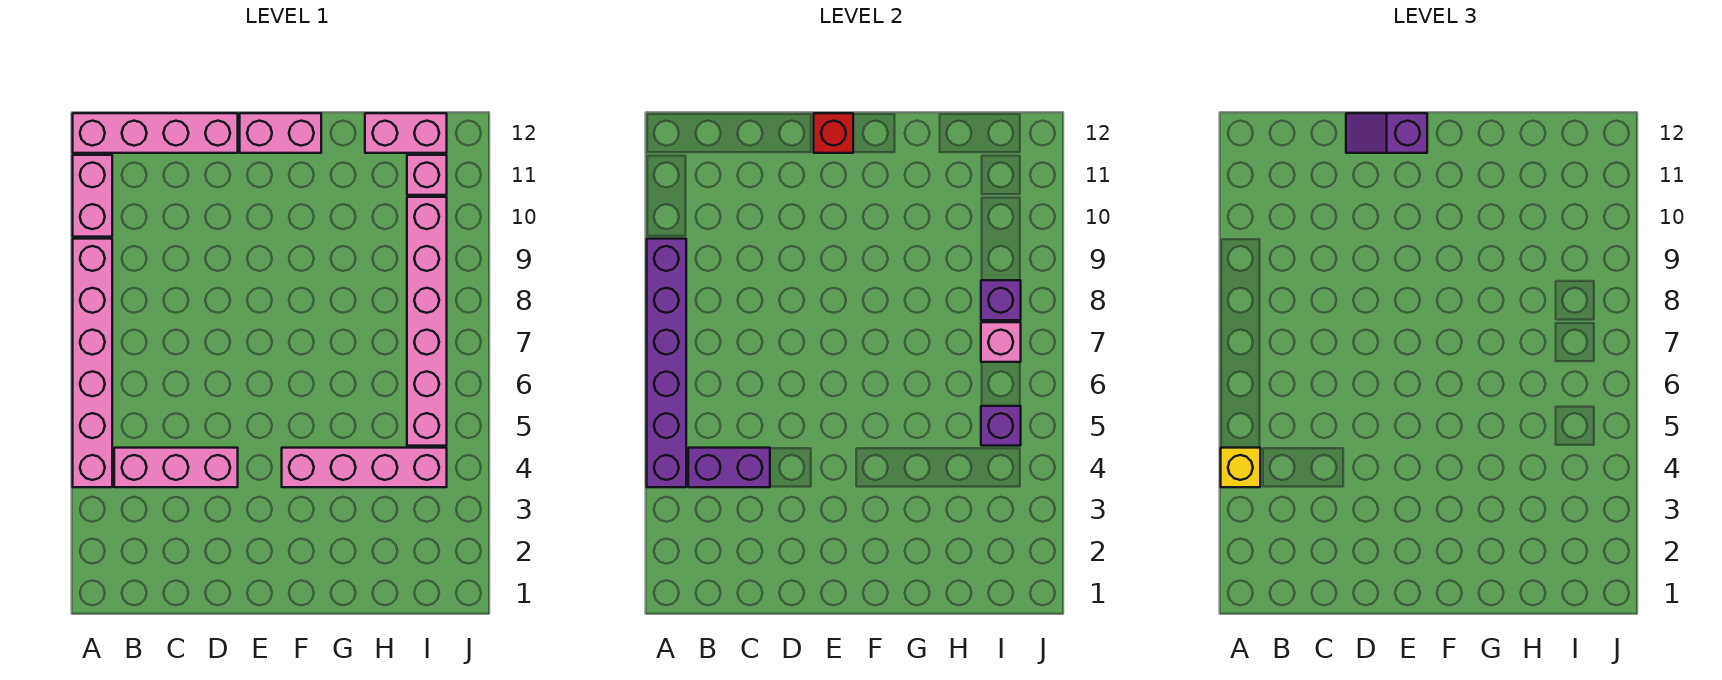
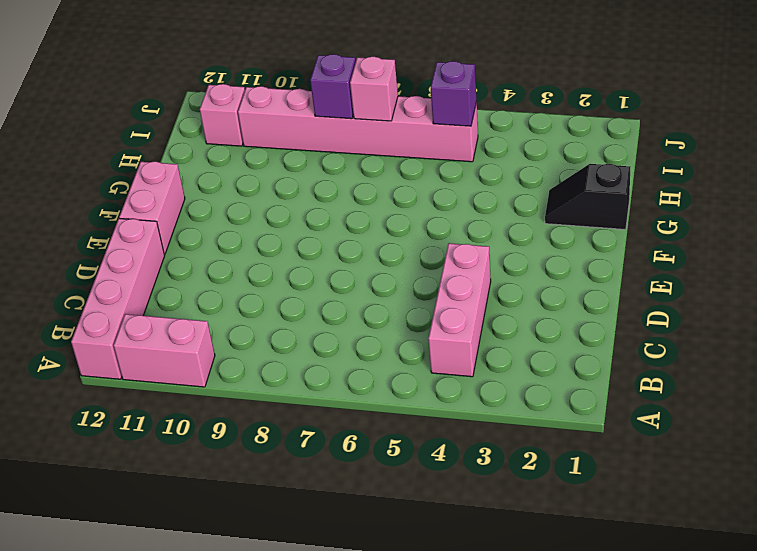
black 1x2 slope [545,164,630,230] -> none
none -> pink 1x6 brick [73,239,112,487]
none -> pink 1x4 brick [282,448,447,487]
none -> pink 1x2 brick [365,113,447,153]

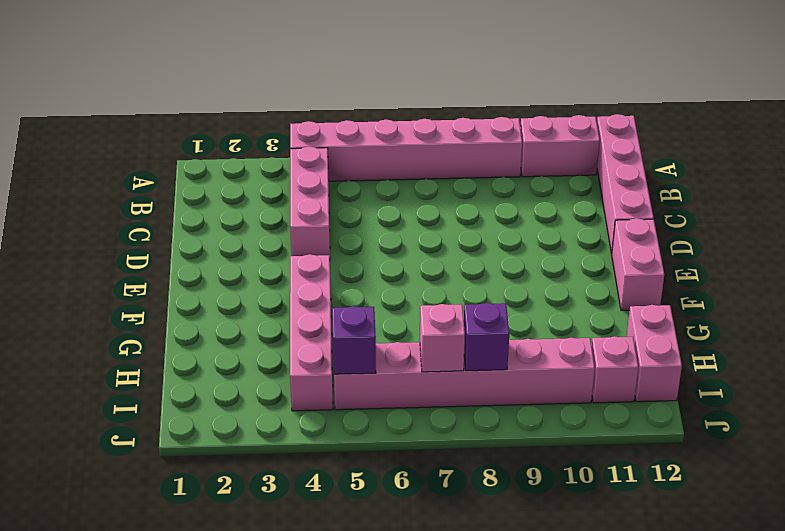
none -> purple 1x6 brick [647,239,686,487]
none -> purple 1x2 brick [688,448,770,487]
none -> red 1x1 brick [814,113,853,153]

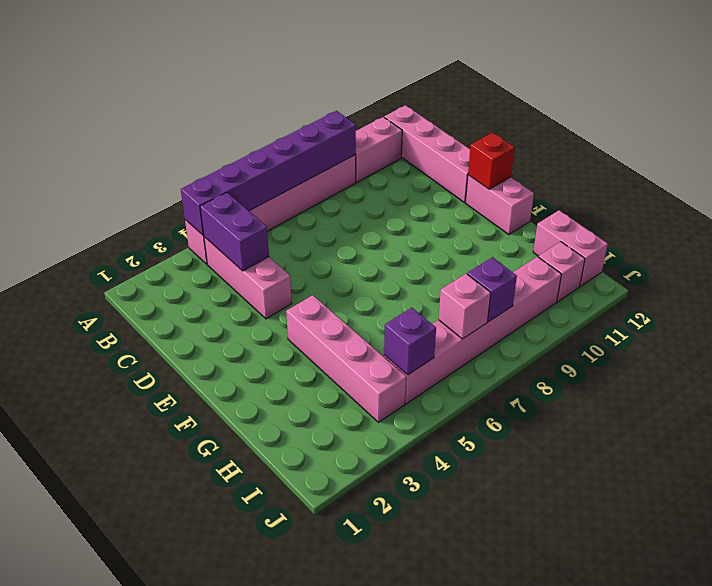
none -> yellow 1x1 brick [1221,448,1260,487]
none -> purple 1x2 slope [1346,113,1427,153]

